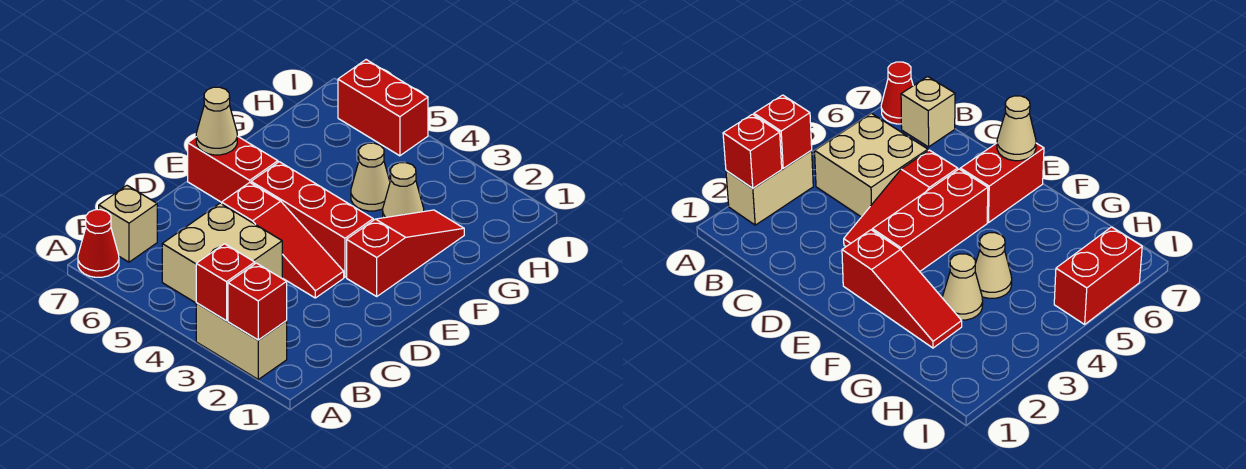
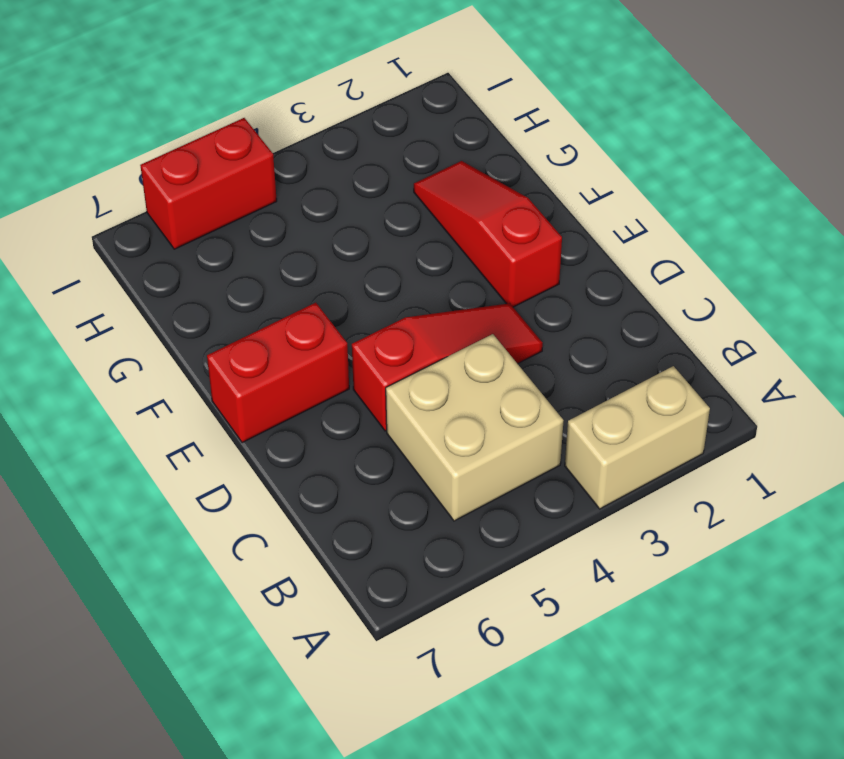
none -> red 1x1 cone [78,210,119,277]
none -> tan 1x1 brick [99,186,157,262]
none -> red 1x3 brick [251,162,373,277]

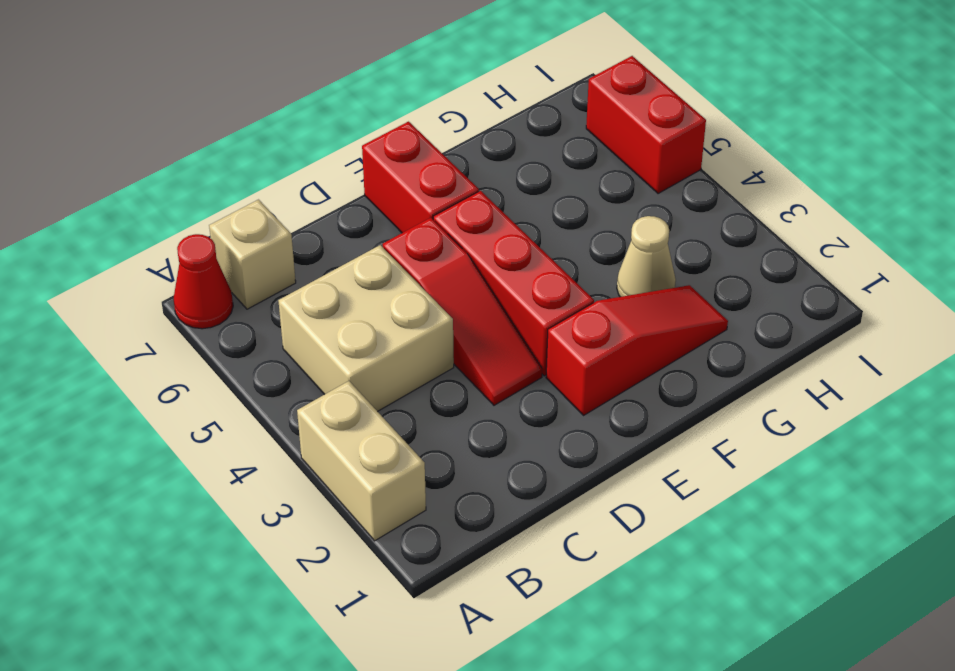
none -> tan 1x1 cone [351,143,390,211]
none -> red 1x1 brick [228,263,287,340]
none -> red 1x1 brick [196,244,255,321]

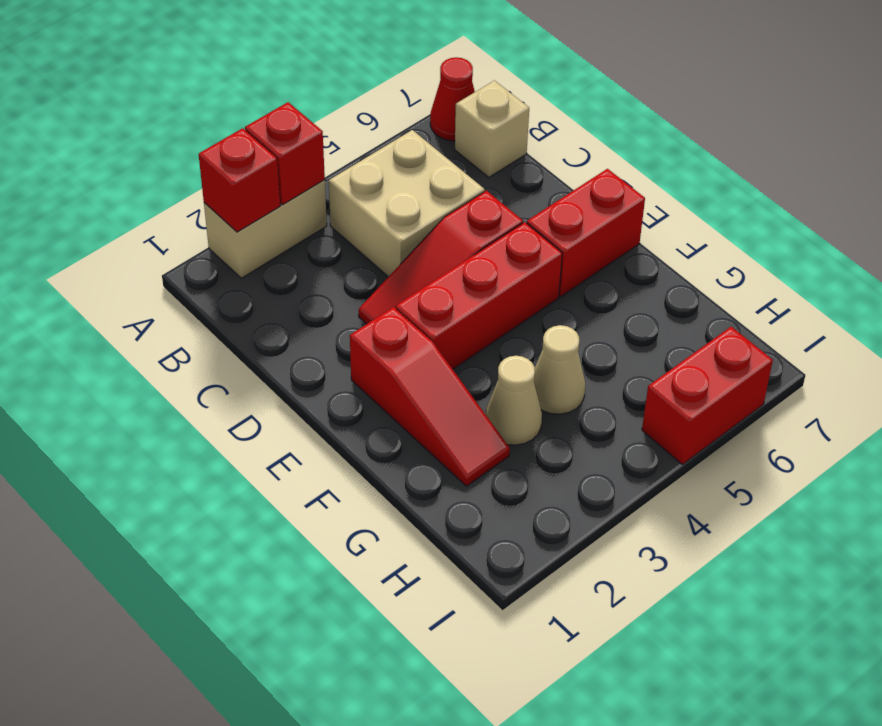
none -> tan 1x1 cone [196,87,237,155]

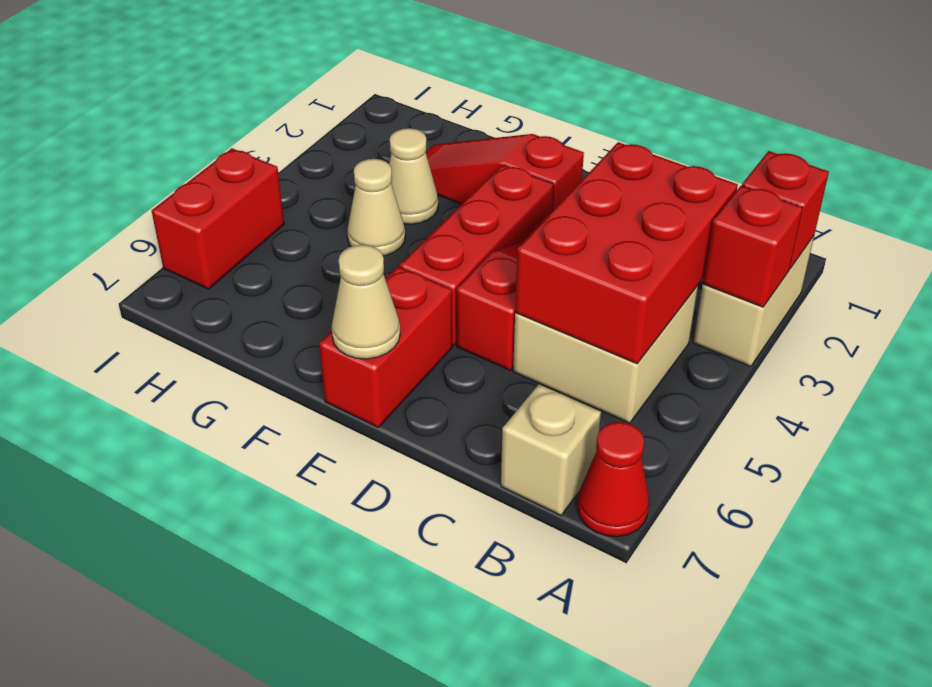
red 2x3 brick [515,142,738,364] -> none

